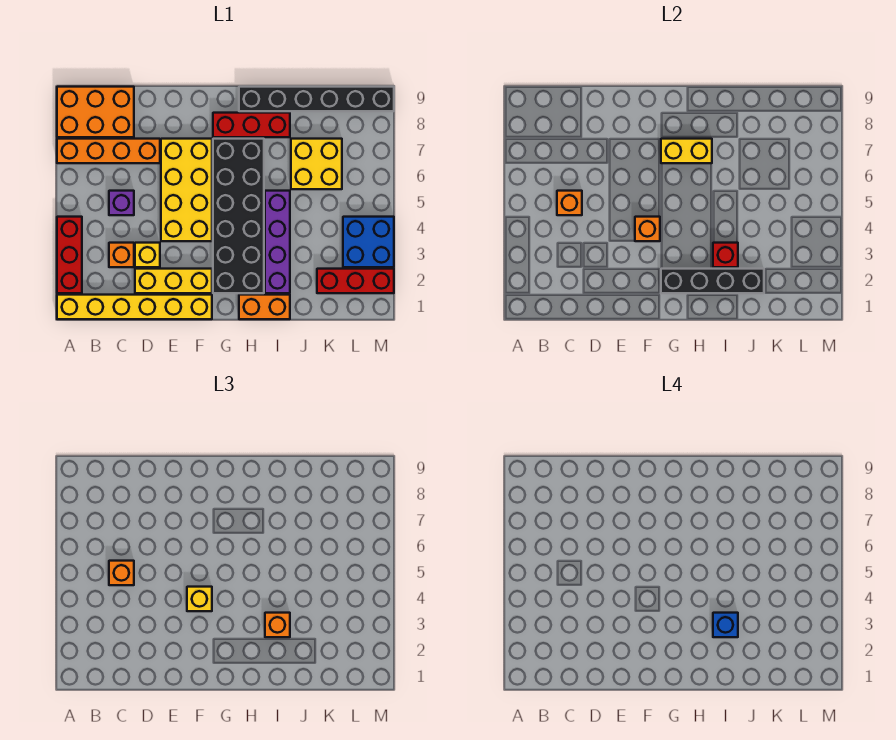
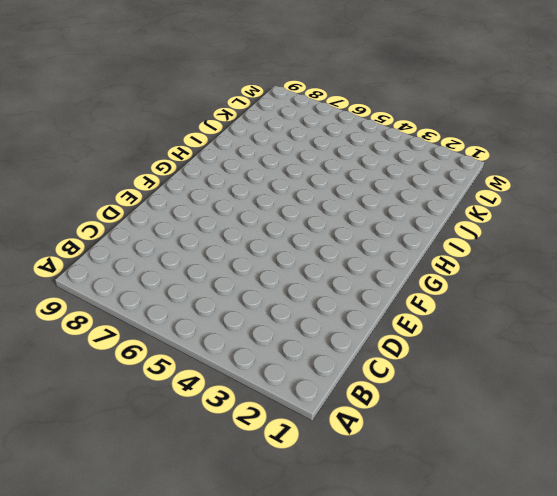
none -> yellow 1x6 brick [57,295,212,319]
none -> red 1x3 brick [57,217,82,293]
none -> orange 1x4 brick [57,139,160,163]

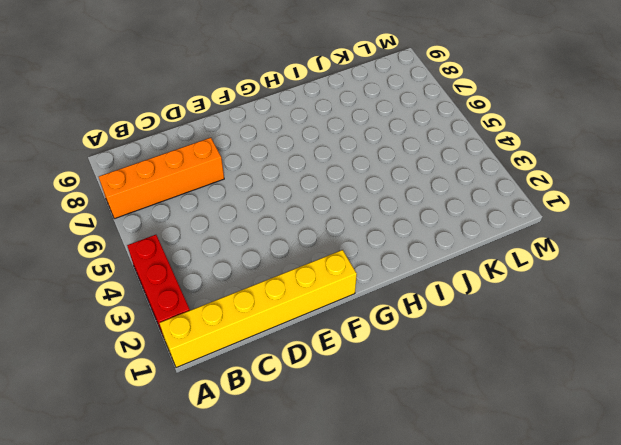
none -> orange 2x3 brick [57,87,134,137]
none -> orange 1x1 brick [109,243,134,267]
none -> purple 1x1 brick [109,191,134,215]

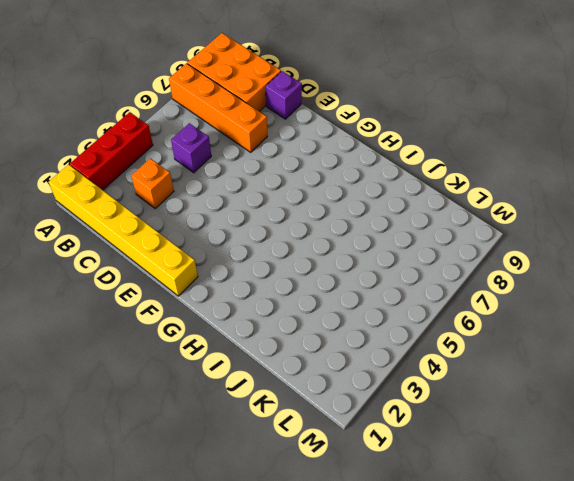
purple 1x1 brick [266,71,302,119] -> none
none -> yellow 1x3 brick [135,269,212,293]
none -> yellow 1x1 brick [135,243,160,267]
none -> yellow 2x4 brick [161,139,212,241]

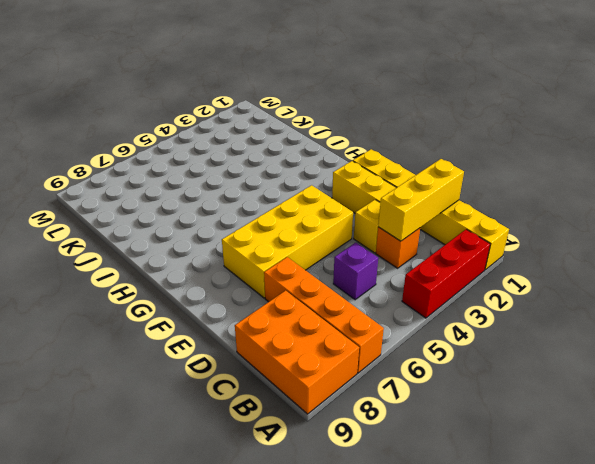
yellow 1x3 brick [378,159,464,241] -> none
none -> black 2x6 brick [213,139,264,293]
none -> red 1x3 brick [213,113,290,137]
none -> orange 1x2 brick [239,295,290,319]

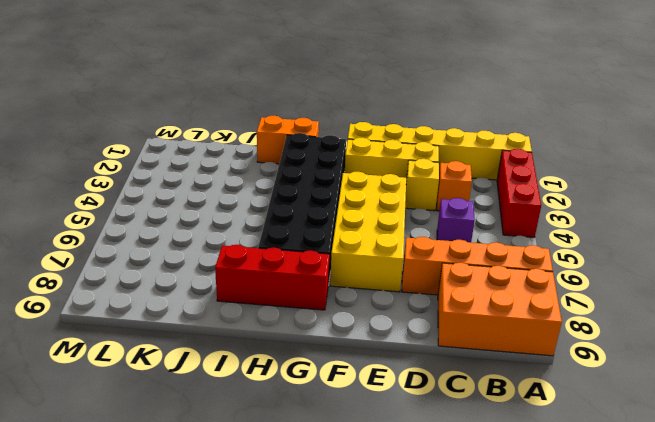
none -> black 1x6 brick [239,87,394,111]
none -> purple 1x4 brick [265,191,290,293]
none -> yellow 2x2 brick [291,139,342,189]

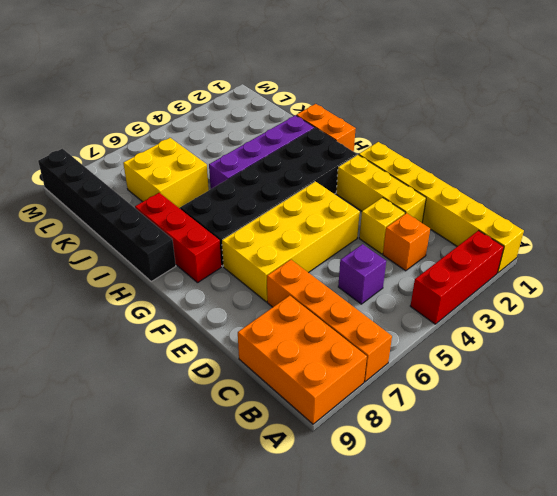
none -> red 1x3 brick [317,269,394,293]
none -> blue 2x2 brick [343,217,394,267]
none -> orange 1x1 brick [557,191,582,215]

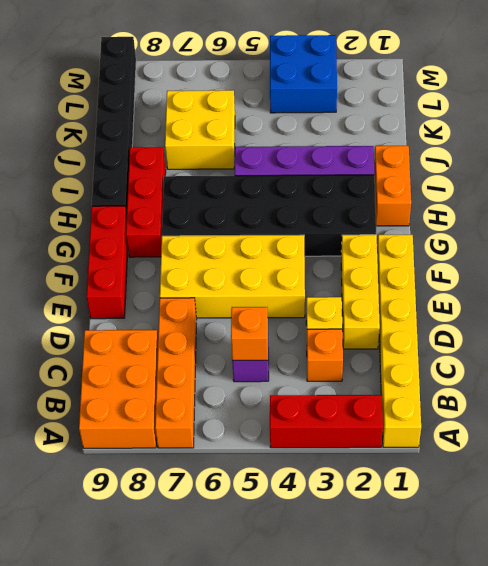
red 1x3 brick [87,206,128,319] -> red 1x3 brick moved to [317,269,394,293]
none -> orange 1x1 brick [635,217,660,241]
none -> black 1x4 brick [661,269,764,293]
none -> yellow 1x2 brick [661,139,712,163]

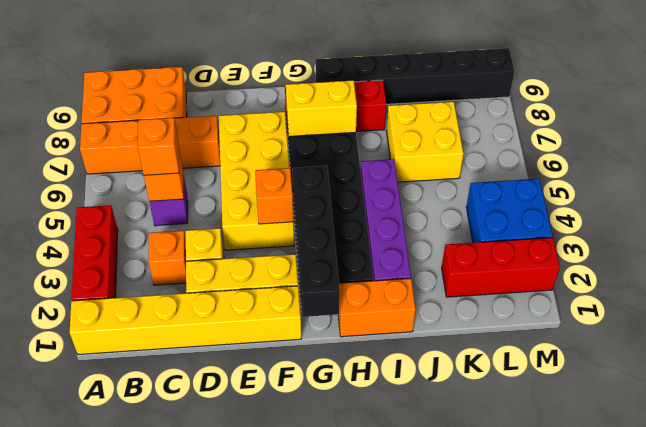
black 1x4 brick [292,166,340,317] -> black 1x4 brick turned to [661,269,764,293]
none -> red 1x1 brick [713,243,738,267]
none -> yellow 1x1 brick [187,587,212,611]
none -> orange 1x1 brick [265,613,290,637]

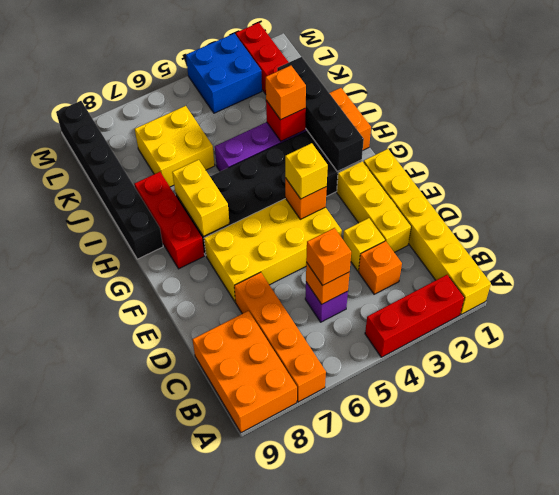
none -> blue 1x1 brick [713,613,738,637]

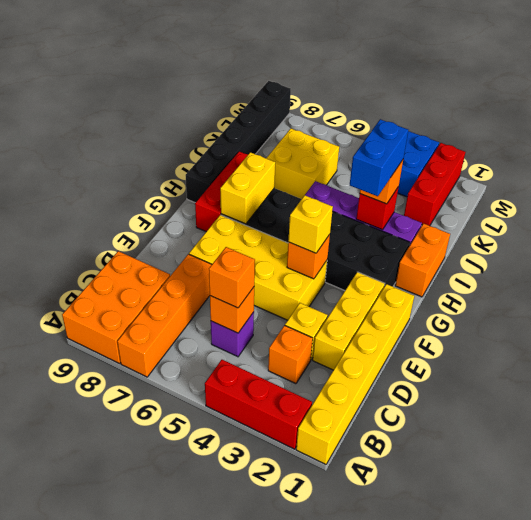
blue 1x2 brick [350,119,408,196] -> blue 1x1 brick [713,613,738,637]
none -> black 1x4 brick [661,269,764,293]

